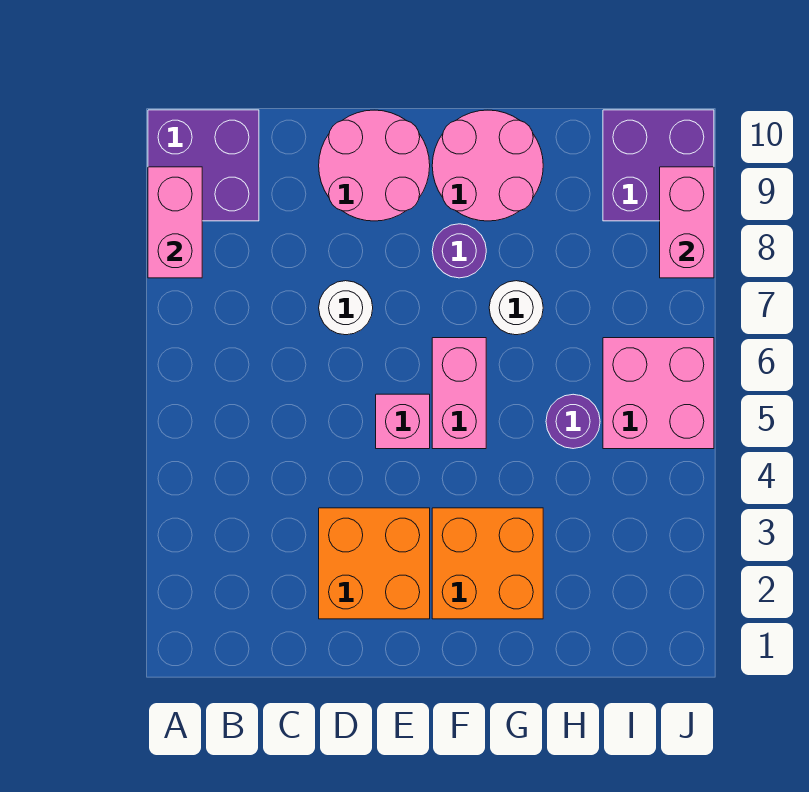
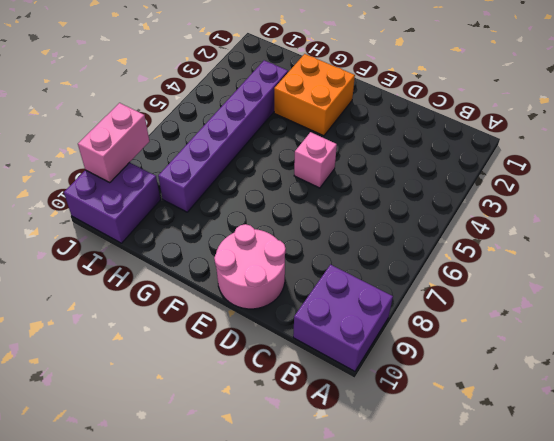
purple 1x6 brick [158,60,288,212] -> purple 1x1 round brick [546,394,600,449]
none -> orange 2x2 brick [319,508,430,619]
none -> white 1x1 round brick [319,281,373,335]
none -> pink 1x2 brick [432,338,486,449]

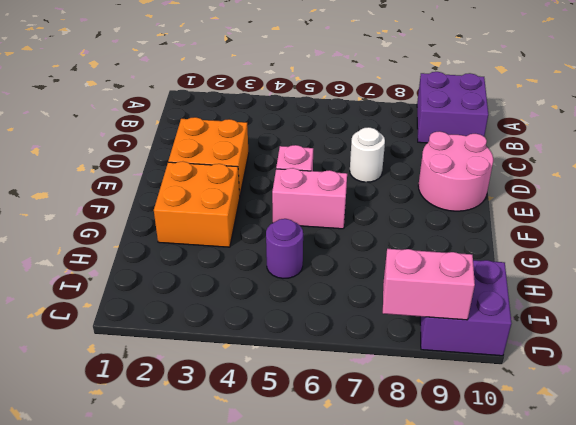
none -> purple 1x1 round brick [432,224,486,278]
none -> pink 2x2 round brick [432,110,543,221]
none -> white 1x1 round brick [489,281,543,335]

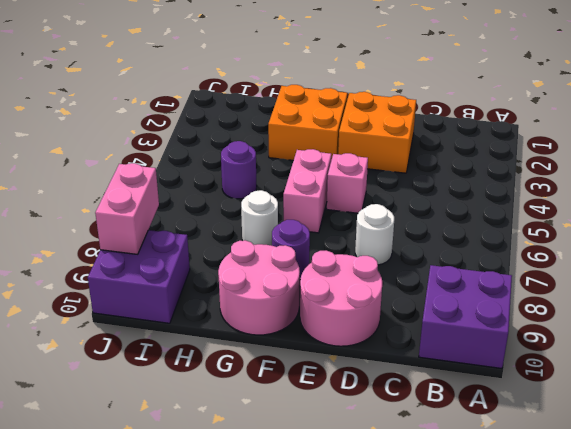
none -> pink 2x2 brick [603,338,714,449]
none -> pink 1x2 brick [148,167,202,278]

